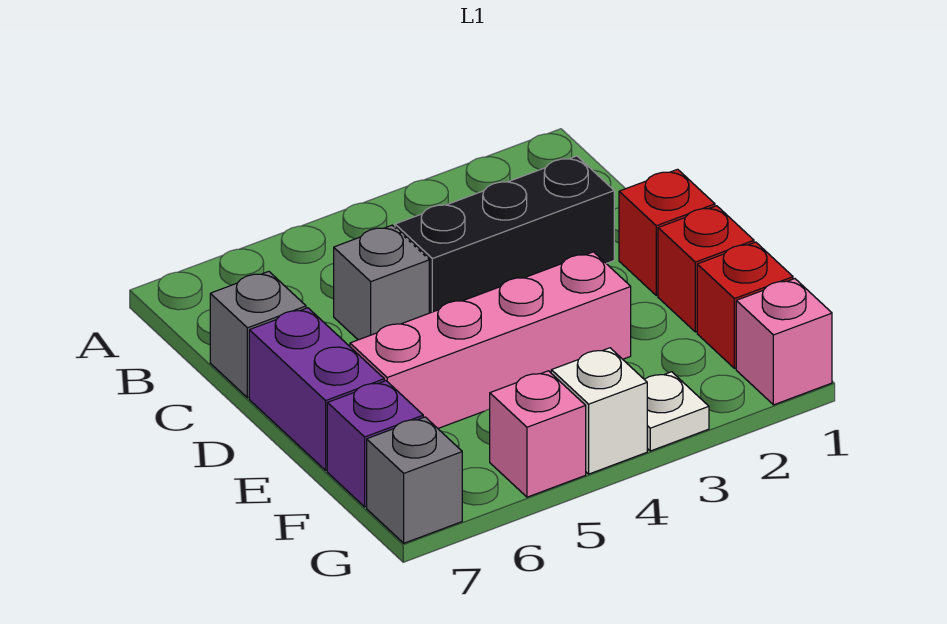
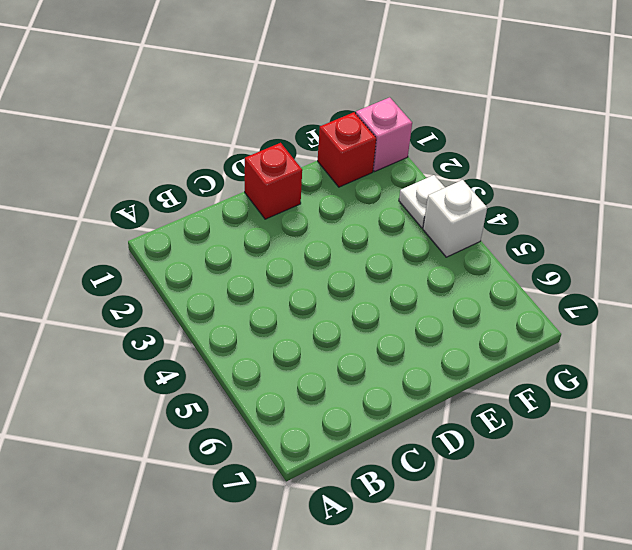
none -> black 1x3 brick [395,156,614,313]
none -> grey 1x1 brick [334,225,429,340]
none -> grey 1x1 brick [210,271,306,398]

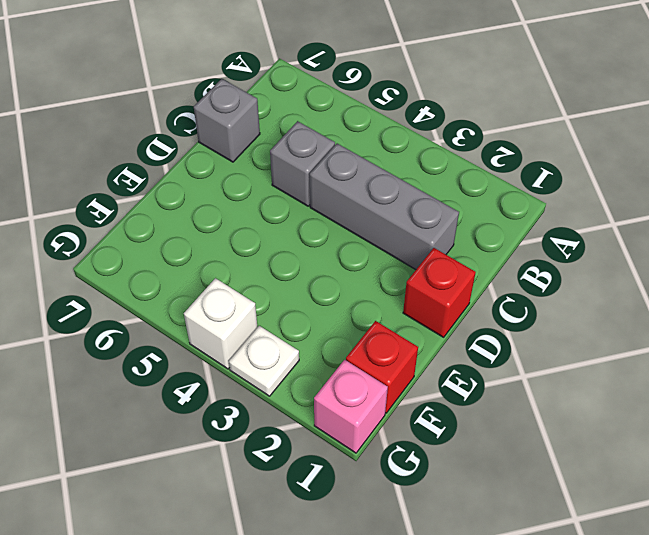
grey 1x3 brick [310,144,459,270] -> black 1x3 brick [395,156,614,313]
none -> purple 1x2 brick [249,308,384,470]
none -> red 1x1 brick [658,206,754,332]
none -> pink 1x4 brick [350,252,631,428]

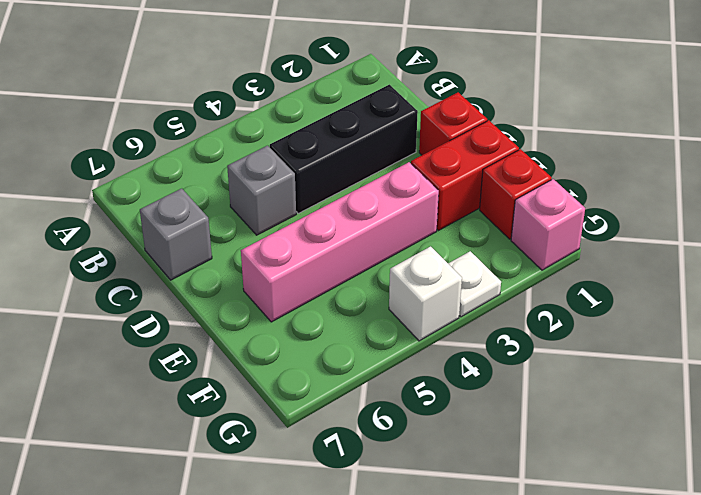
red 1x2 brick [411,120,519,230] -> red 1x1 brick [658,206,754,332]
none -> purple 1x2 brick [249,308,384,470]
none -> purple 1x1 brick [327,381,423,507]
none -> pink 1x1 brick [490,371,586,497]

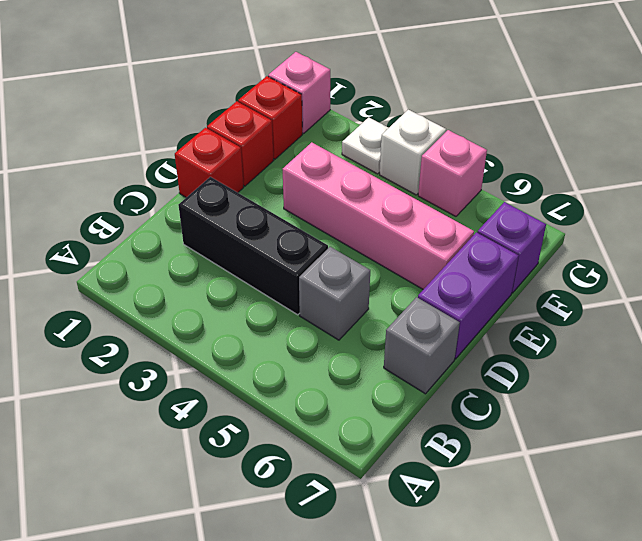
none -> grey 1x1 brick [367,417,462,543]

